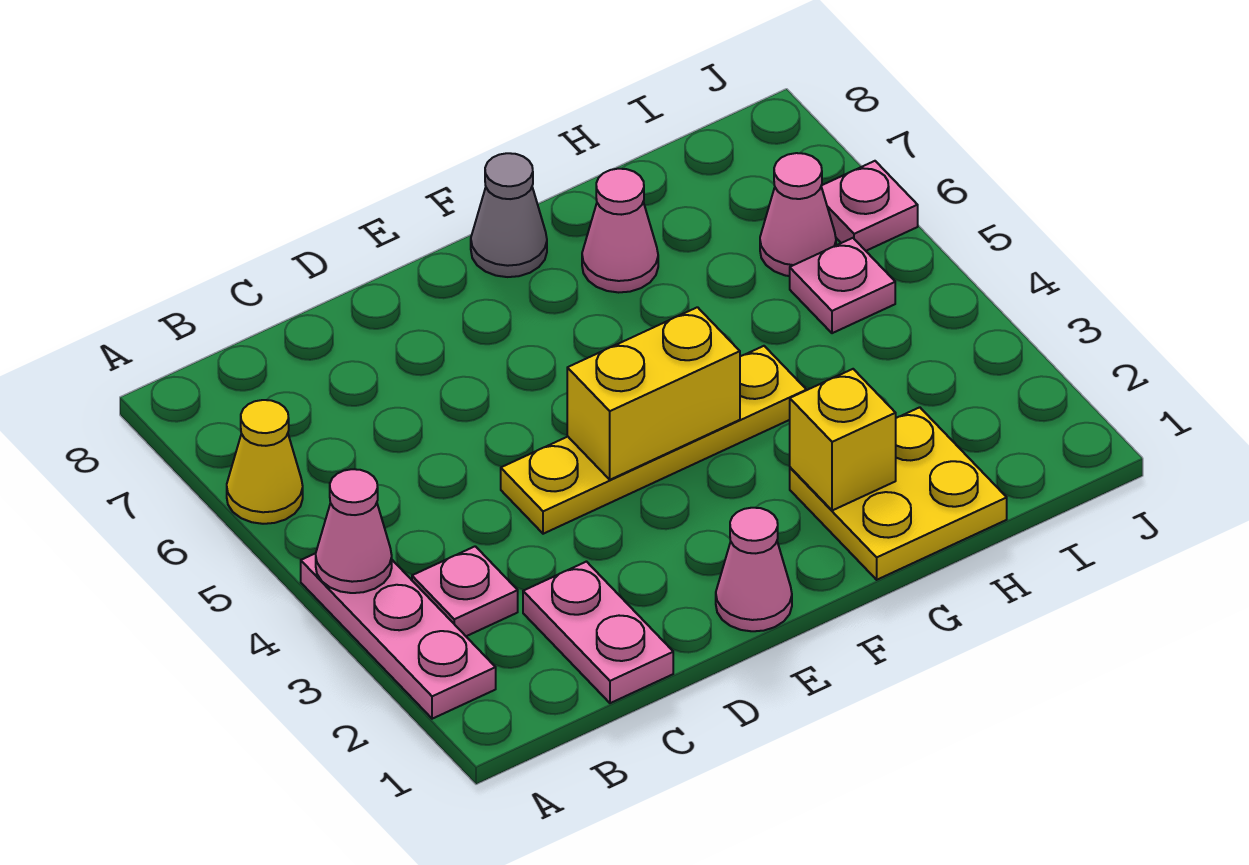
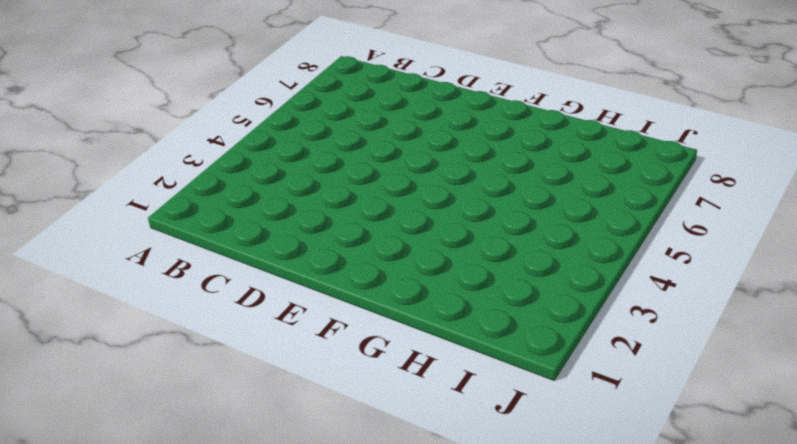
none -> pink 1x3 plate [301,553,496,719]
none -> yellow 1x1 cone [227,400,303,524]
none -> pink 1x1 plate [412,546,518,636]

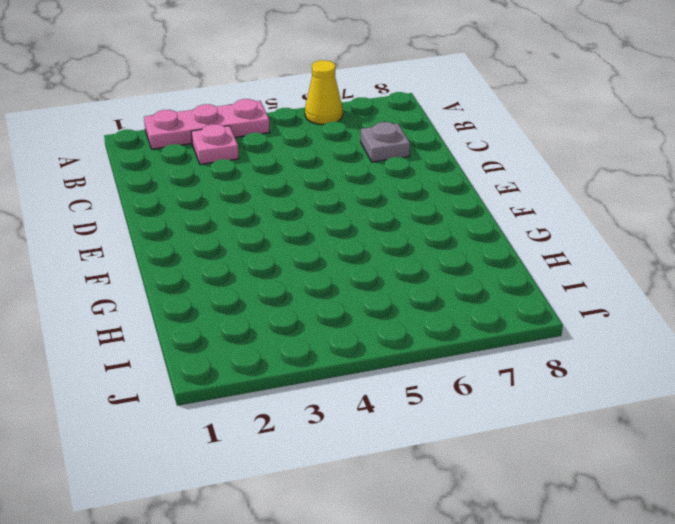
grey 1x1 plate [361,122,410,162] -> none
none -> pink 1x2 plate [523,562,673,703]
none -> yellow 1x4 plate [501,346,806,534]
none -> pink 1x1 cone [716,508,792,631]

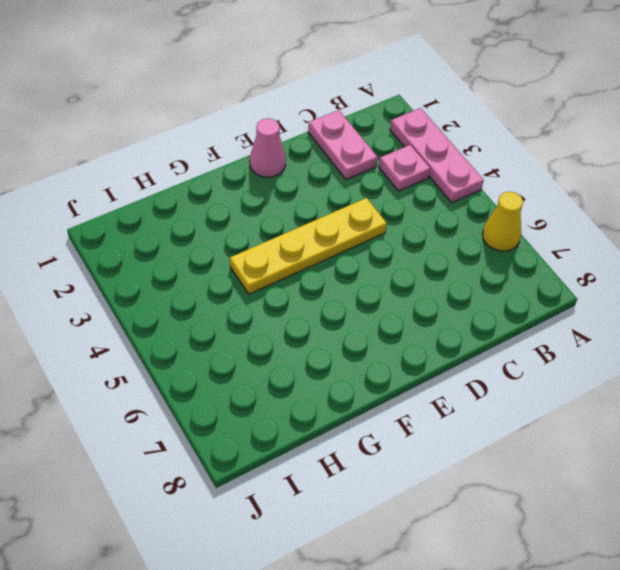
none -> grey 1x1 cone [471,153,547,277]
none -> yellow 2x2 plate [790,407,1007,580]
none -> pink 1x1 cone [582,169,658,293]

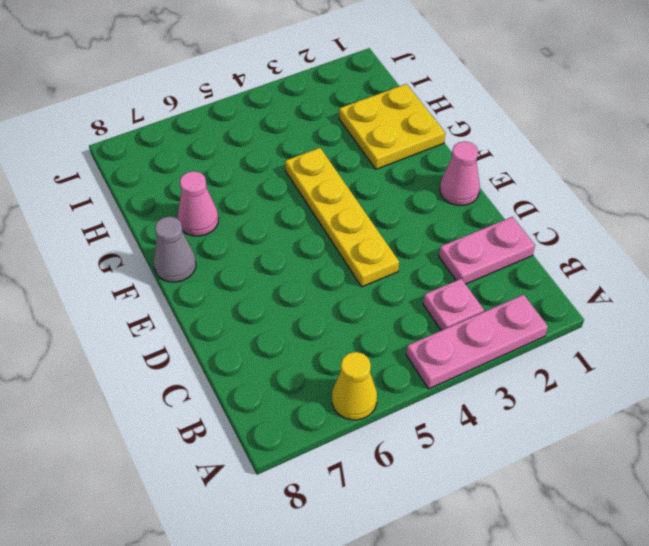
none -> pink 1x1 plate [790,238,895,333]
none -> pink 1x1 cone [760,153,836,276]
none -> pink 1x1 plate [821,161,918,251]

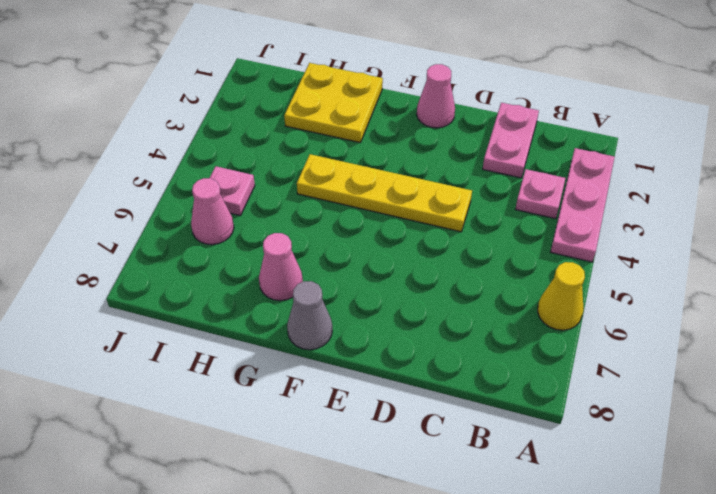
none -> pink 1x1 plate [821,161,918,251]
none -> pink 1x1 cone [316,469,392,593]
none -> yellow 1x2 brick [567,307,740,480]

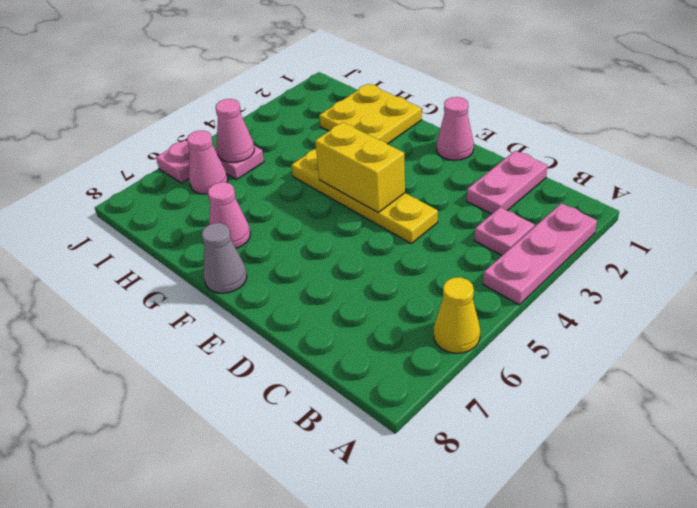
pink 1x1 cone [216,99,254,163] -> pink 1x1 cone moved to [316,469,392,593]
none -> yellow 1x1 brick [790,369,896,511]

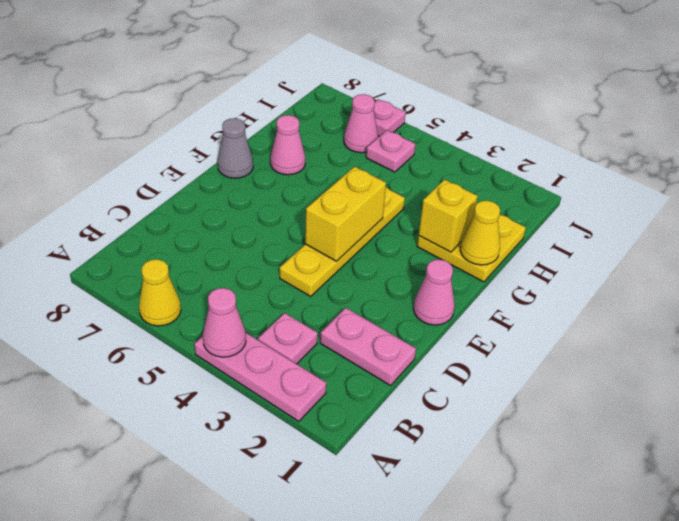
yellow 1x1 cone [460,201,500,265] -> none

